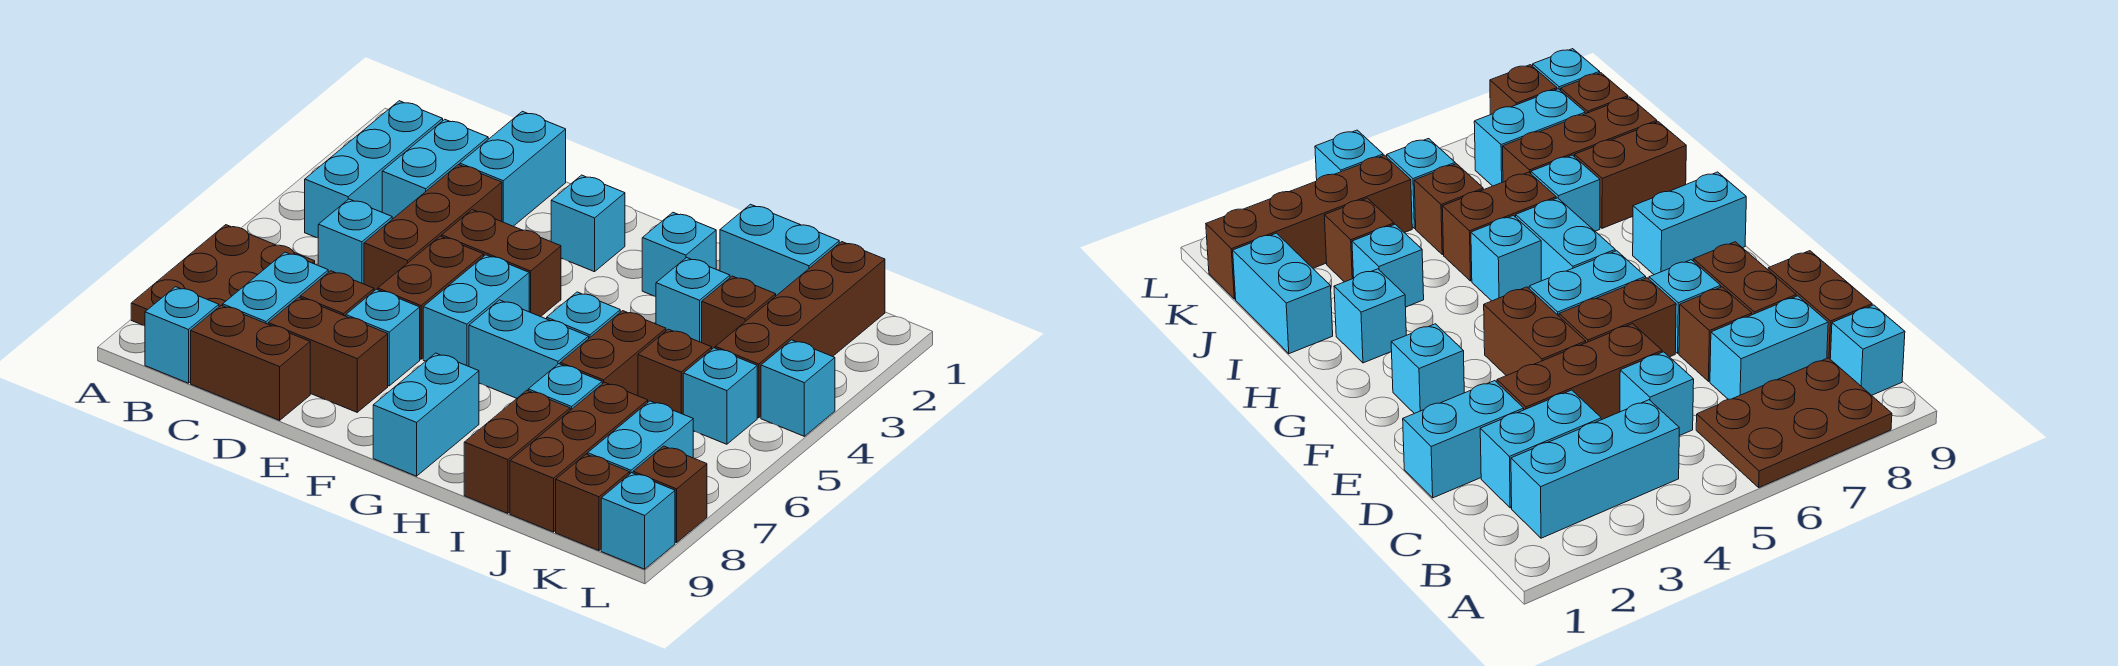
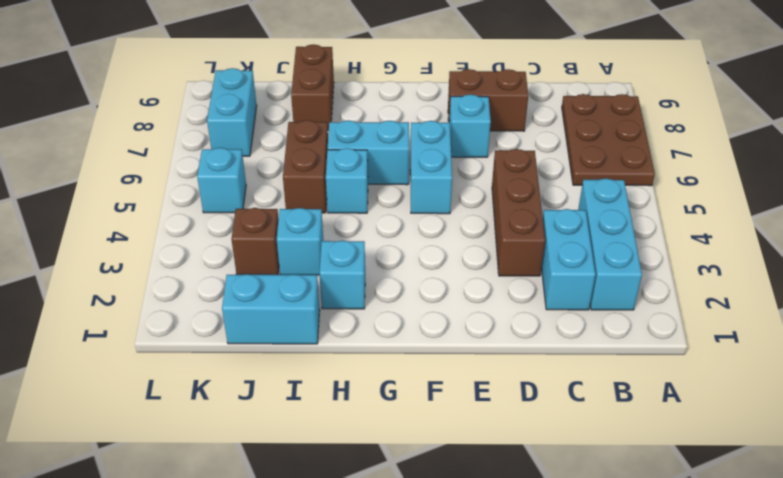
none -> cyan 1x1 brick [145,287,219,383]
none -> cyan 1x1 brick [318,199,392,284]
none -> cyan 1x2 brick [223,252,328,324]
none -> brown 1x2 brick [191,305,310,420]

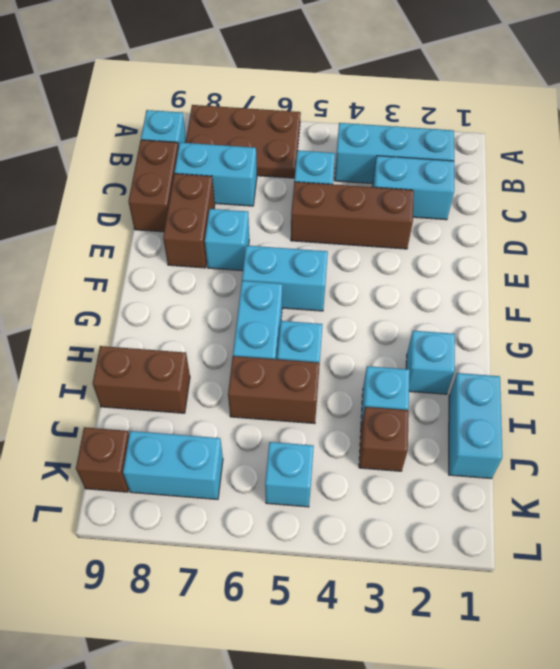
none -> cyan 1x2 brick [460,111,566,226]
none -> brown 1x1 brick [300,271,374,316]
none -> brown 1x2 brick [442,210,561,317]
none -> brown 1x2 brick [378,236,484,359]

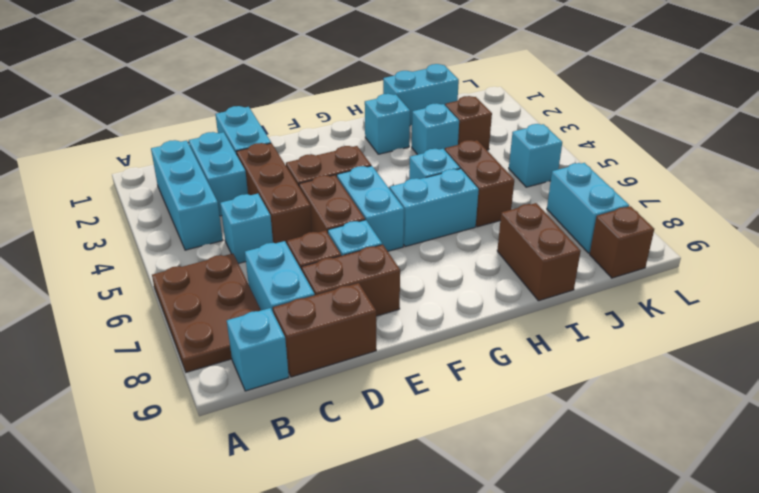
none -> cyan 1x1 brick [551,175,625,272]
none -> cyan 1x2 brick [373,353,479,476]
none -> cyan 1x1 brick [528,364,602,410]
none -> brown 1x1 brick [638,329,712,414]

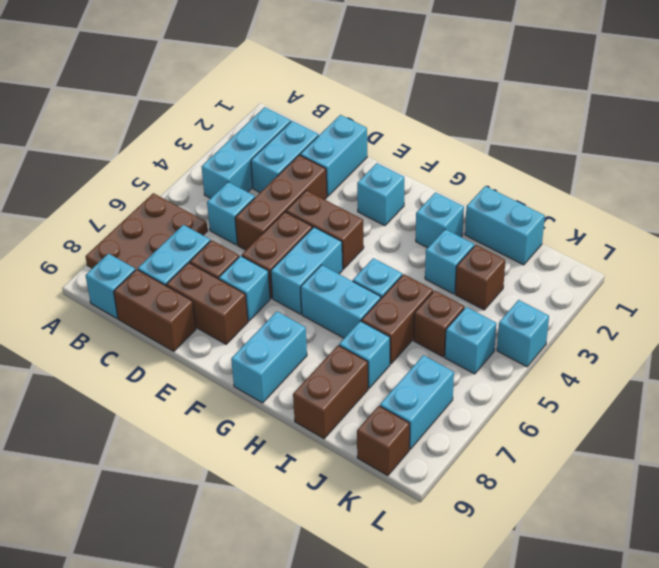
none -> brown 1x3 brick [510,382,648,532]
none -> brown 1x4 brick [715,242,885,418]
none -> brown 1x1 brick [633,446,707,543]
none -> cyan 1x1 brick [601,473,675,569]

